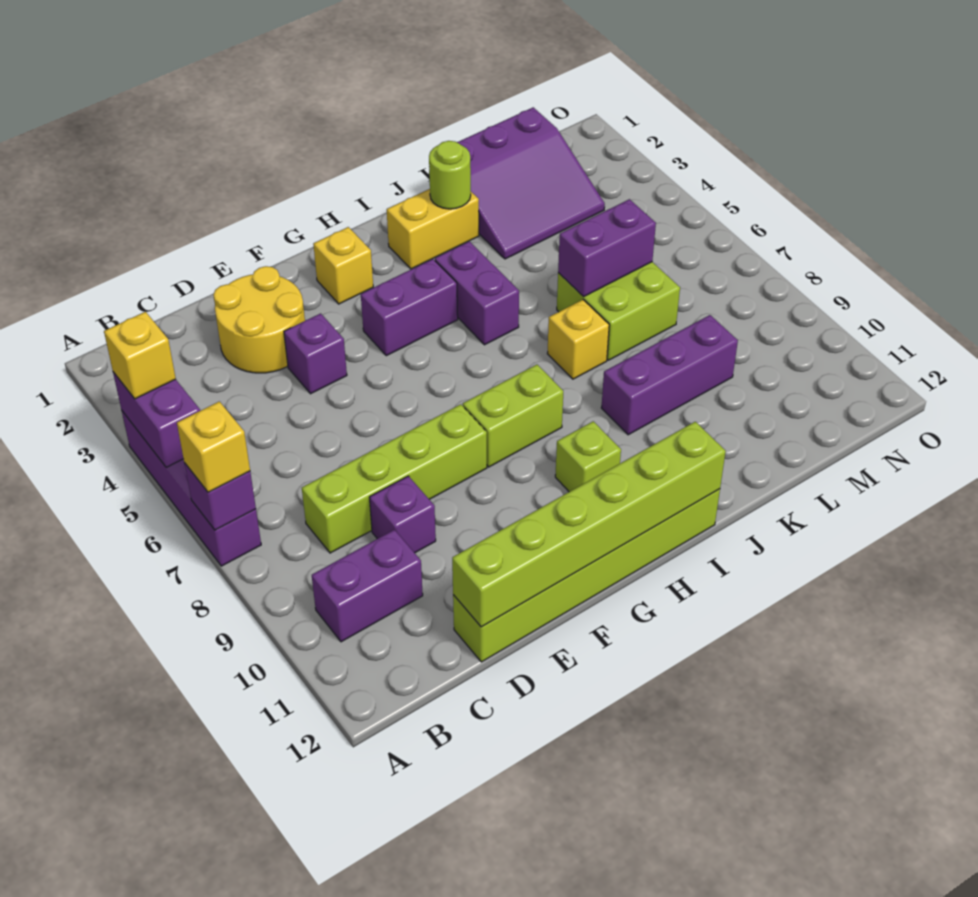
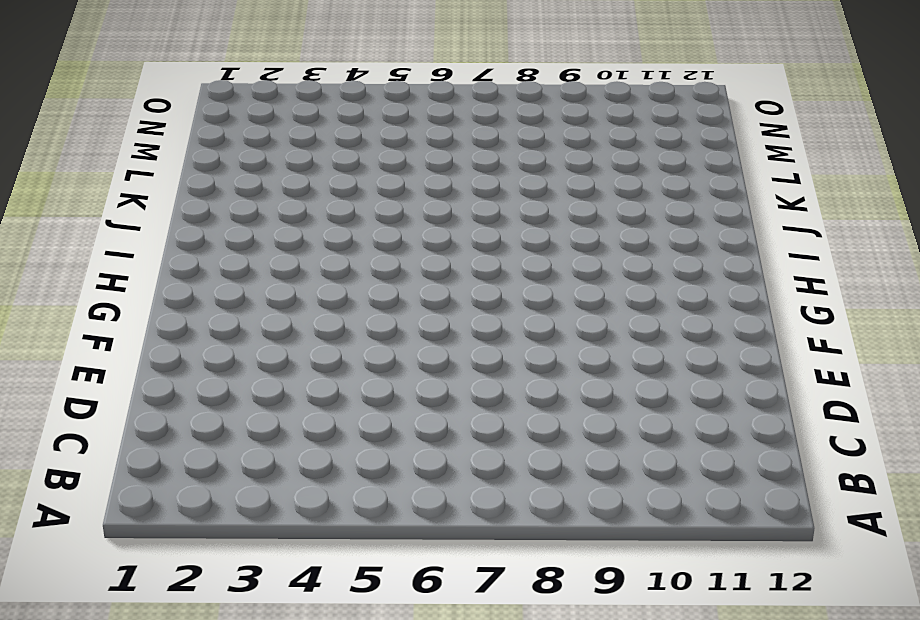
none -> purple 1x4 brick [122,411,261,566]
none -> purple 1x2 brick [312,530,423,642]
none -> lime 1x4 brick [302,404,487,553]

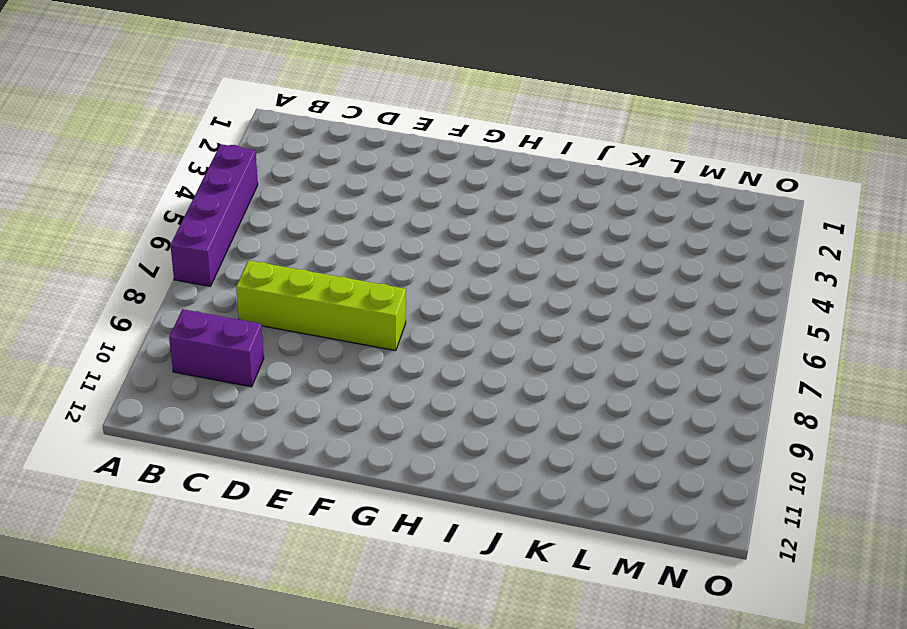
none -> yellow 2x2 round brick [213,266,305,373]
none -> purple 1x1 brick [369,476,436,553]
none -> lime 1x6 brick [453,489,720,662]

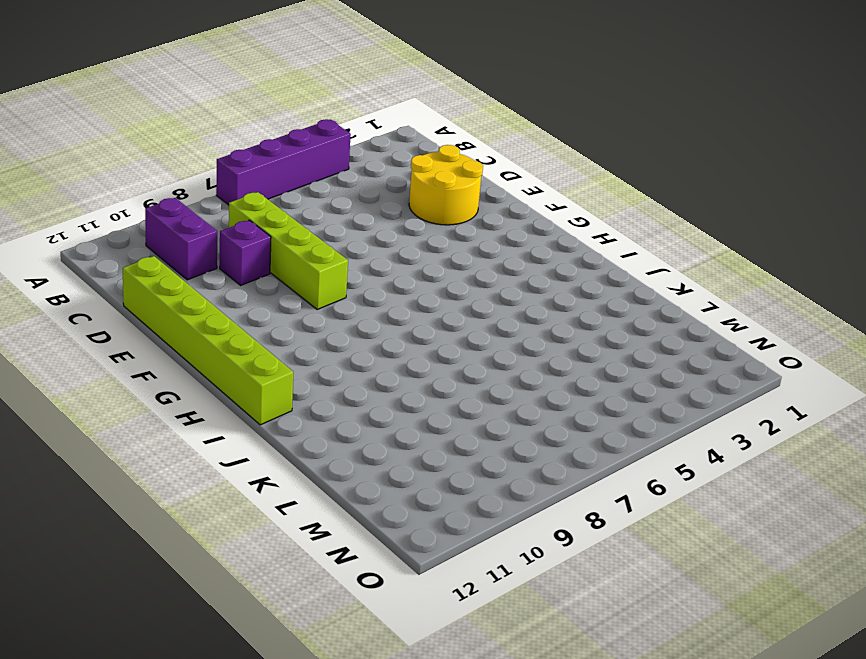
none -> purple 1x1 brick [284,313,347,394]
none -> yellow 1x1 brick [313,227,373,304]
none -> purple 1x2 brick [361,259,458,356]

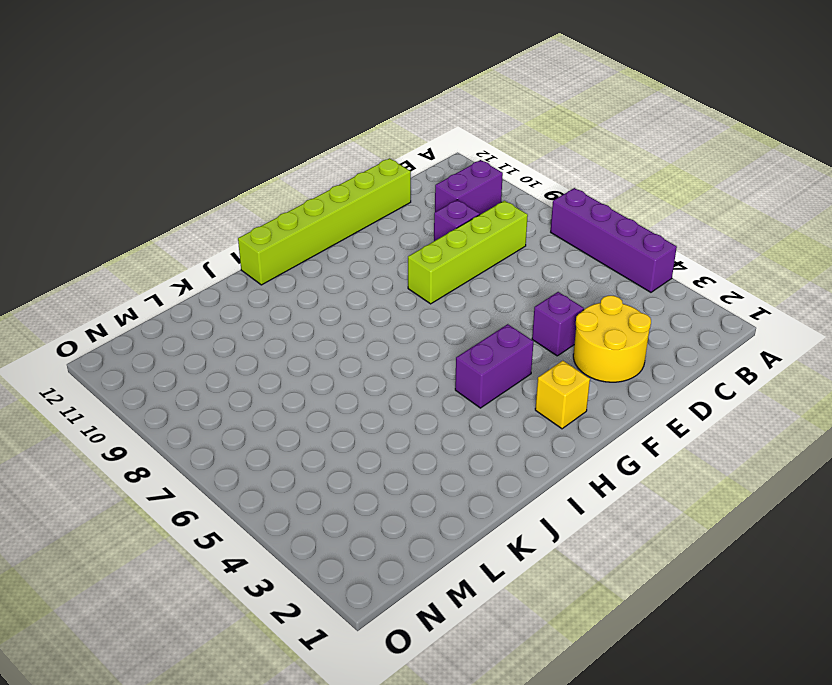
none -> lime 1x2 brick [463,365,563,467]
none -> lime 1x1 brick [555,421,621,492]
none -> yellow 1x2 brick [386,189,479,269]

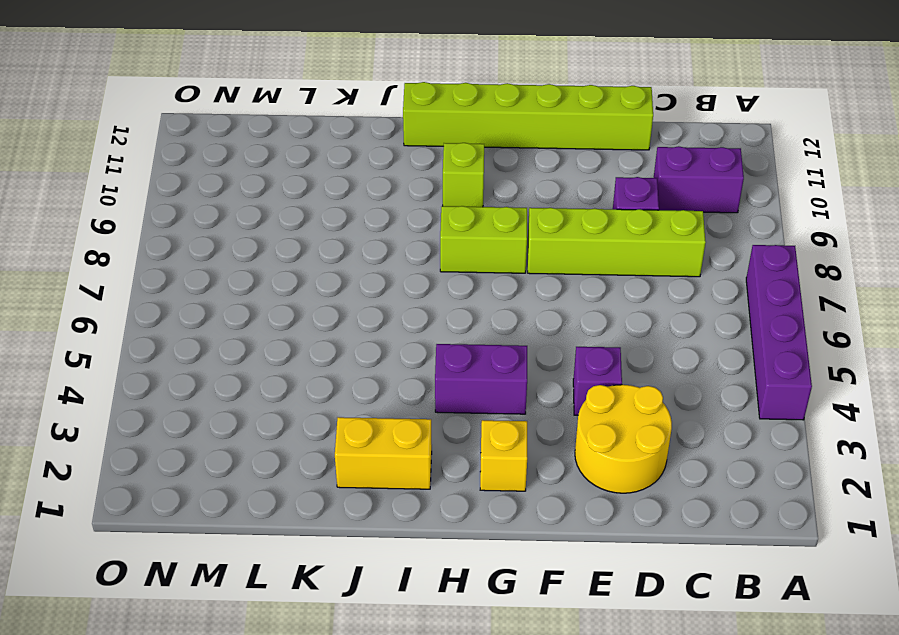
none -> purple 1x2 brick [435,241,519,345]
none -> yellow 1x1 brick [547,300,609,379]
none -> purple 1x3 brick [601,315,738,435]

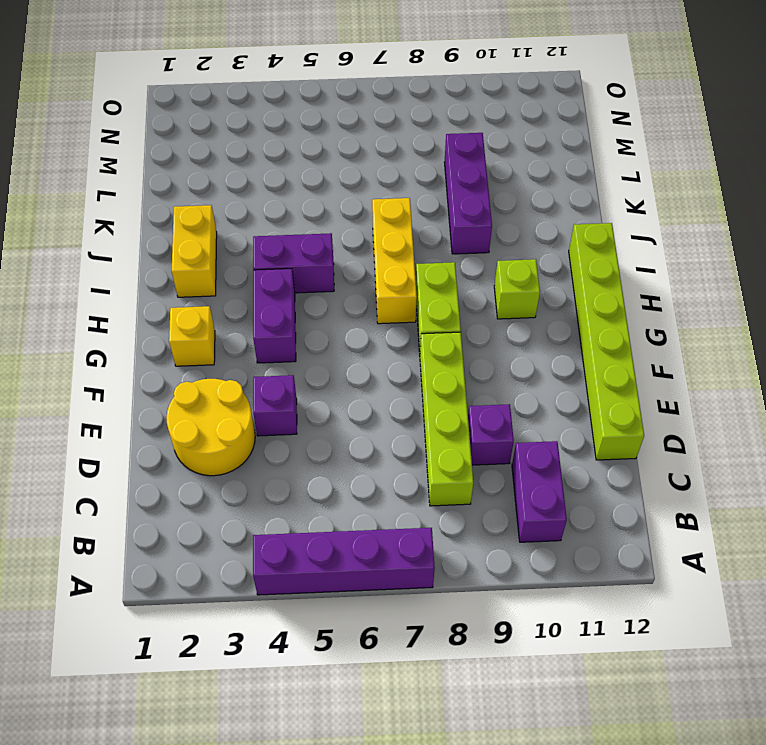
yellow 1x3 brick [372,198,417,324] -> yellow 1x1 brick [547,300,609,379]
none -> purple 3x3 slope [457,107,605,259]
none -> lime 2x2 brick [557,262,680,360]
none -> purple 1x2 brick [113,372,200,467]

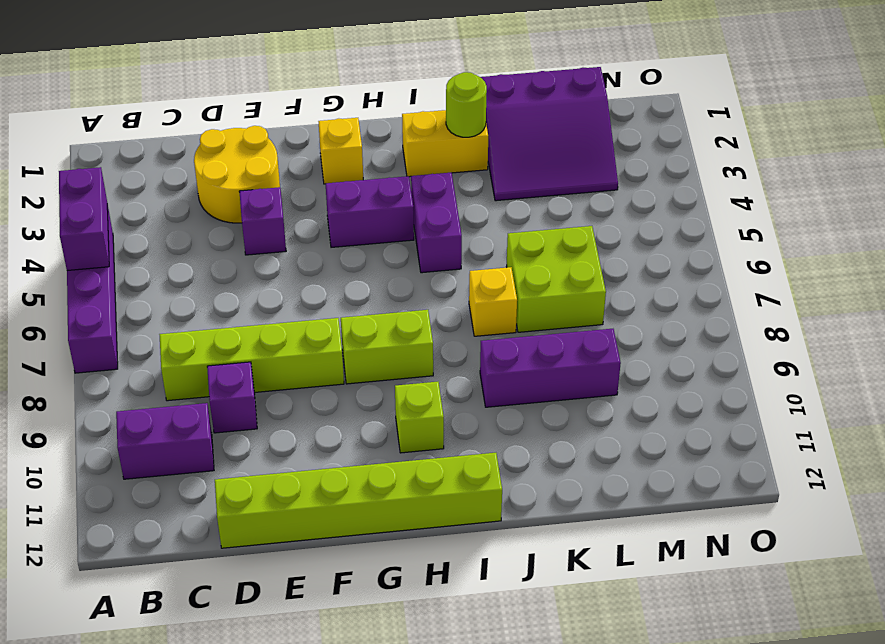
none -> purple 1x1 brick [184,463,256,530]
none -> lime 1x6 brick [452,422,726,627]
none -> purple 1x2 brick [558,199,656,297]

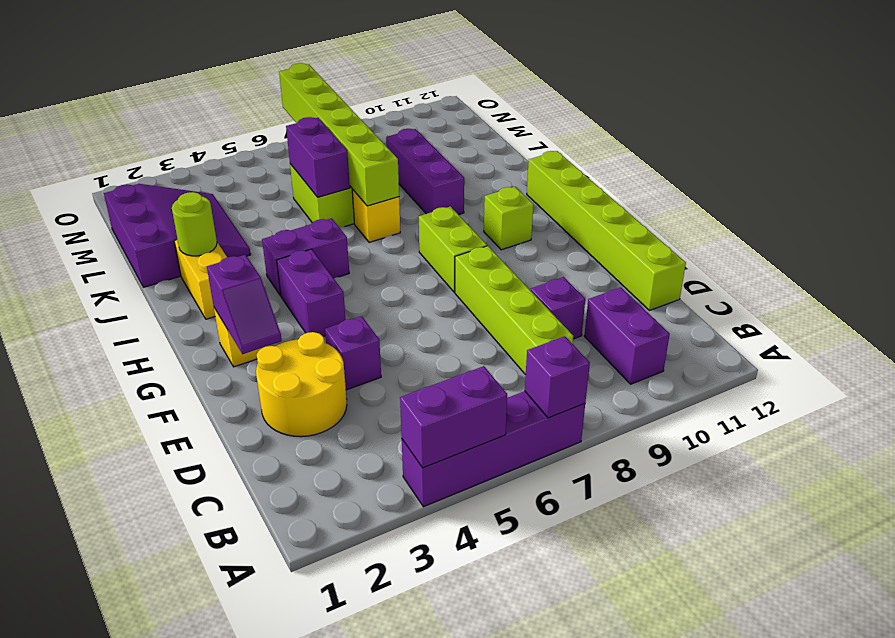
purple 1x2 slope [207,255,282,354] -> none
lime 1x6 brick [279,63,399,206] -> lime 1x6 brick moved to [452,422,726,627]
none -> yellow 1x1 brick [104,312,176,399]
none -> yellow 1x1 brick [177,401,250,492]

